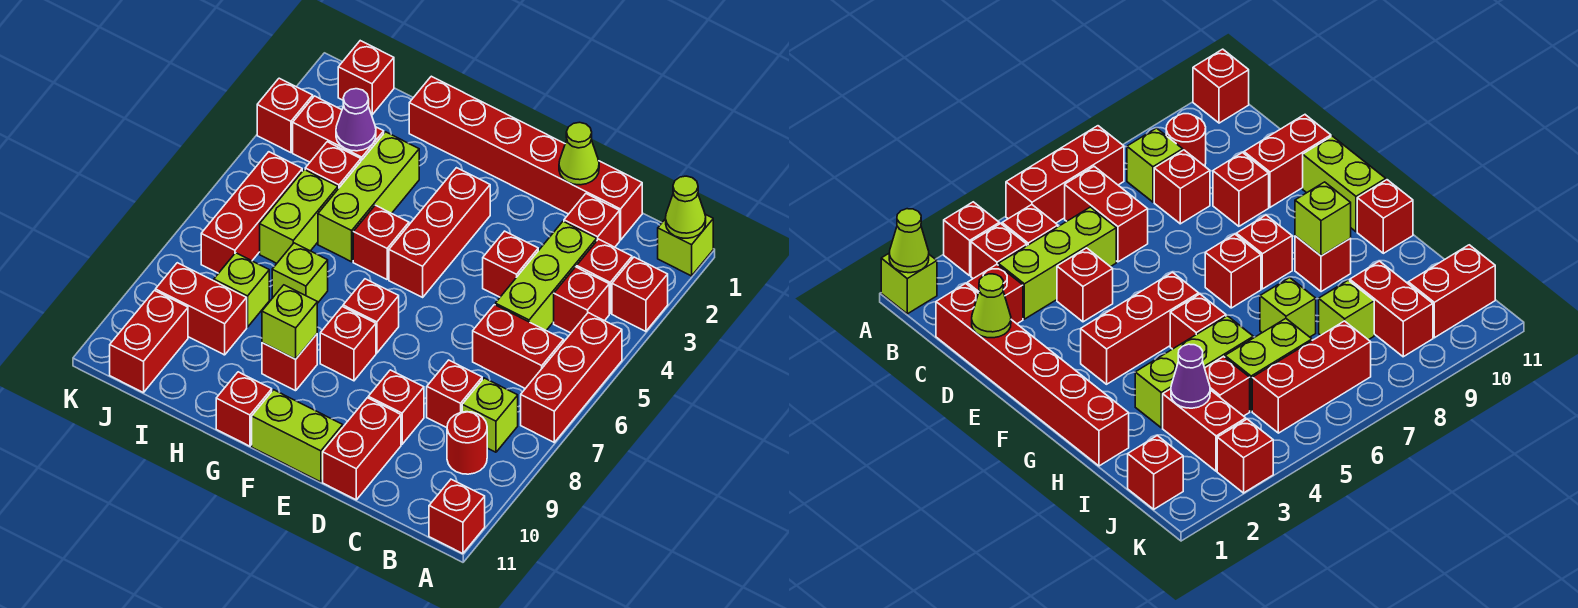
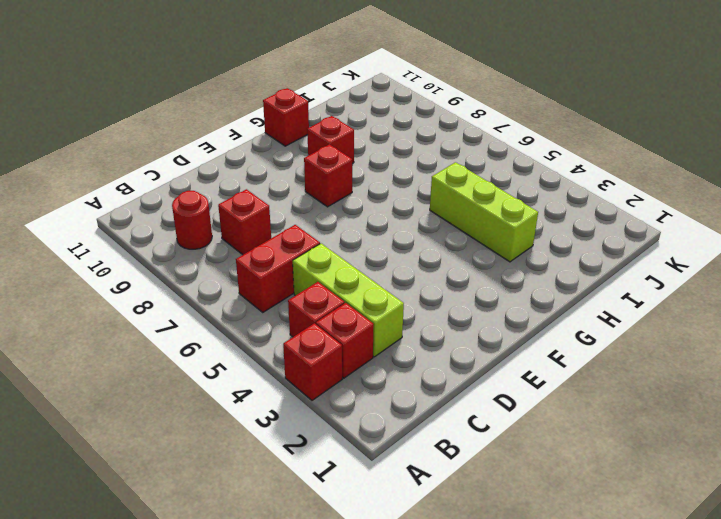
none -> lime 1x1 brick [658,214,713,276]
none -> red 1x3 brick [521,313,622,442]
none -> red 1x1 brick [429,479,485,554]
none -> lime 1x1 brick [462,378,518,452]

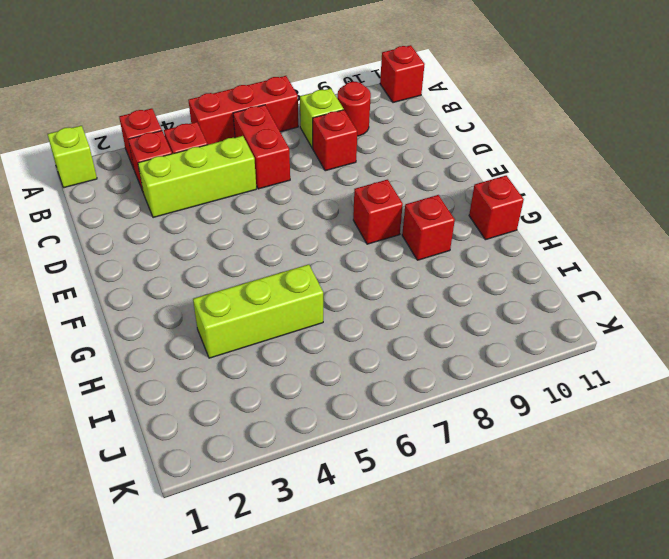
none -> red 1x6 brick [409,76,642,240]
none -> red 1x1 brick [564,194,620,247]
none -> red 1x1 brick [483,231,538,297]
none -> red 1x1 brick [368,370,424,444]

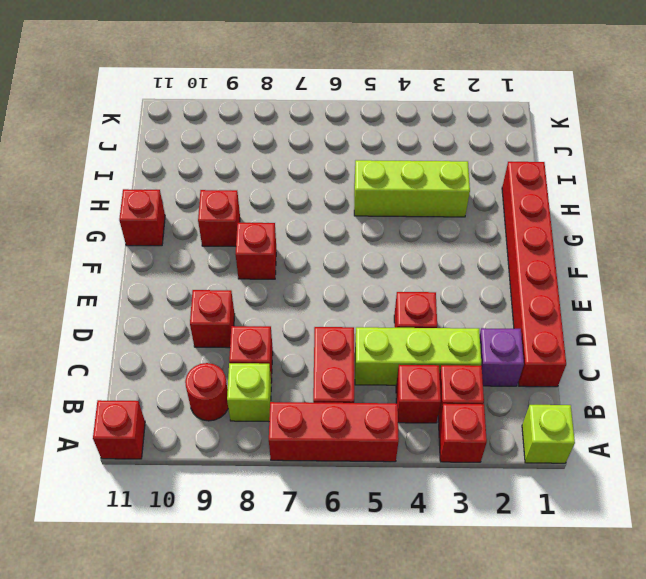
purple 1x1 brick [480,328,524,386] -> red 1x1 brick [564,194,620,247]
none -> red 1x2 brick [323,398,401,500]
none -> lime 1x2 brick [252,390,343,482]
none -> red 1x3 brick [389,168,490,297]
none -> red 1x1 brick [343,279,399,353]

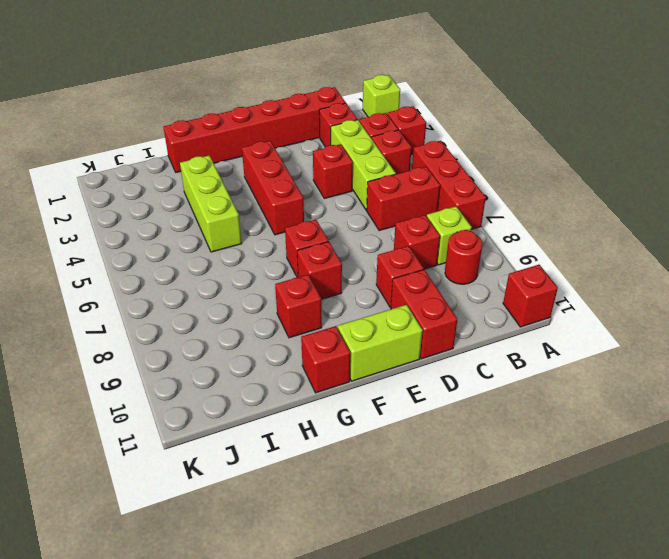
none -> red 1x1 brick [353,205,409,279]
none -> lime 1x1 brick [272,243,328,303]
none -> red 1x2 brick [293,96,384,162]
none -> red 1x1 brick [305,142,361,189]

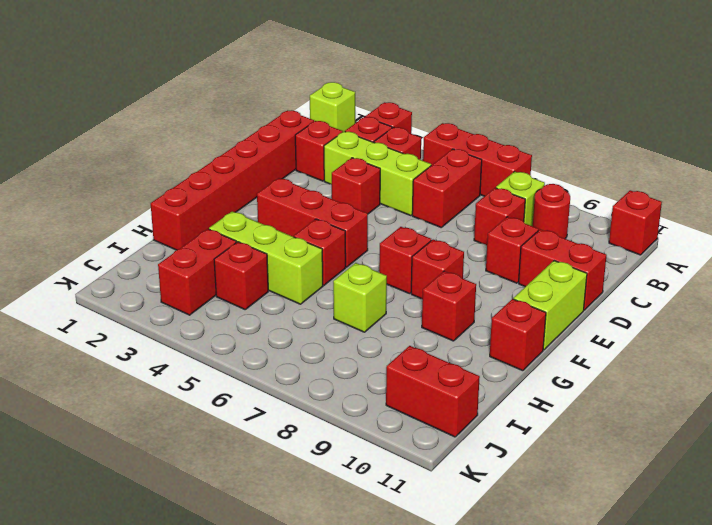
none -> lime 1x2 brick [260,170,338,263]
none -> lime 1x1 brick [214,253,269,327]
none -> red 1x2 brick [155,263,247,355]
none -> red 1x1 brick [338,41,394,115]

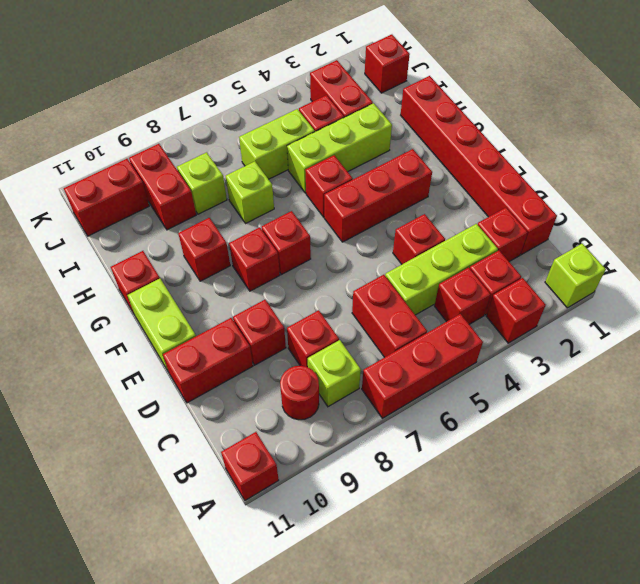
none -> red 1x3 brick [201,152,302,273]
none -> red 1x1 brick [257,78,313,153]
none -> lime 1x1 cone [666,176,706,238]
none -> lime 1x1 cone [559,122,599,185]

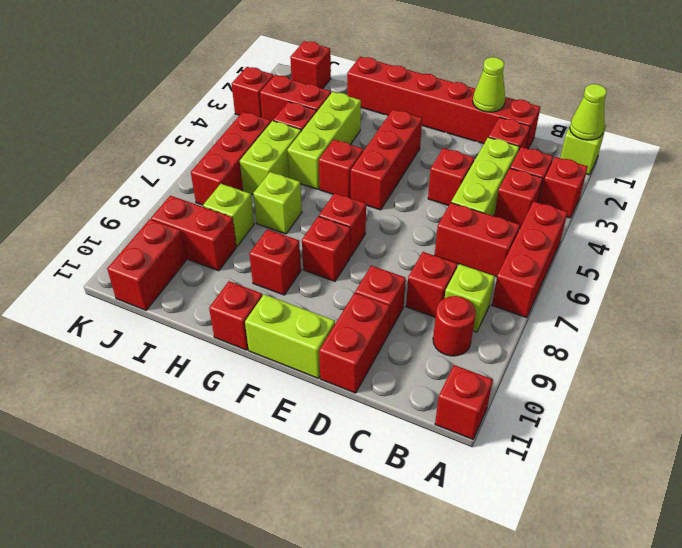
none -> lime 1x1 brick [262,285,317,359]
none -> purple 1x1 cone [336,89,376,151]

